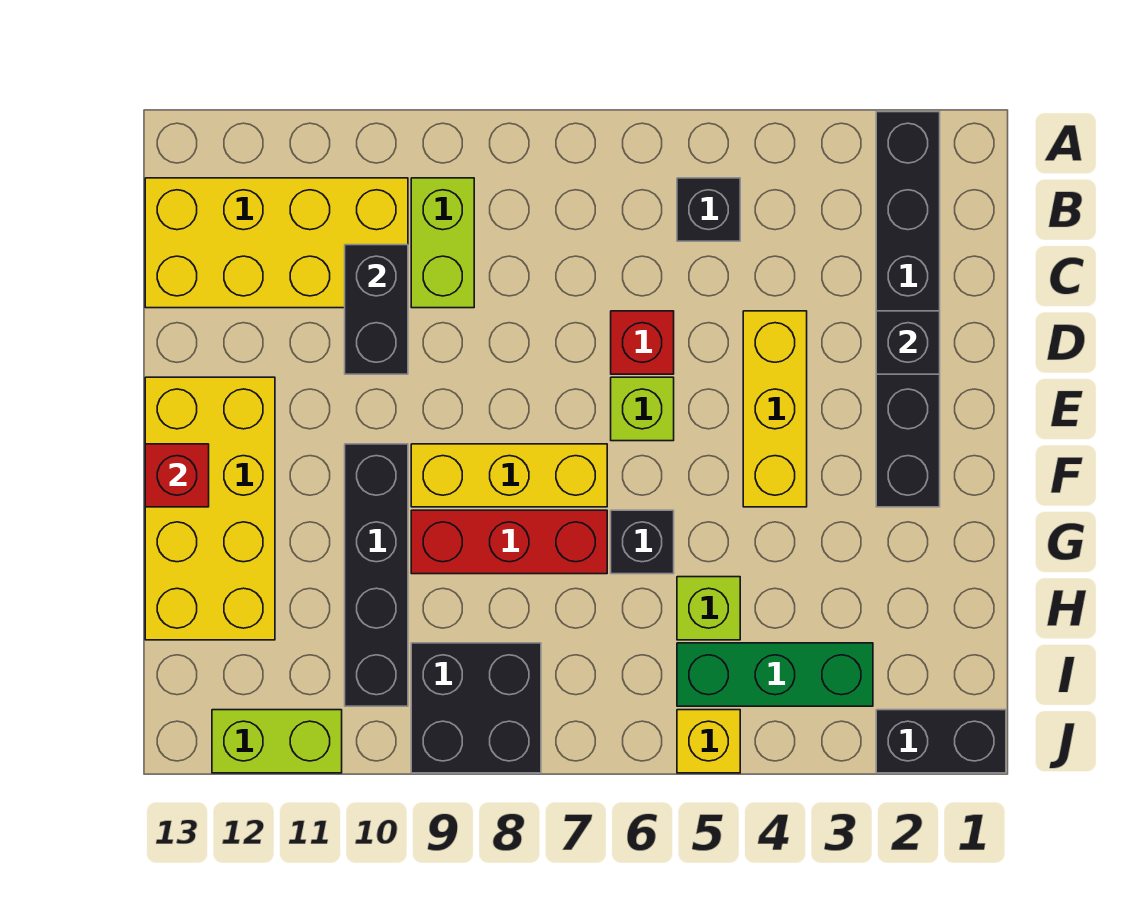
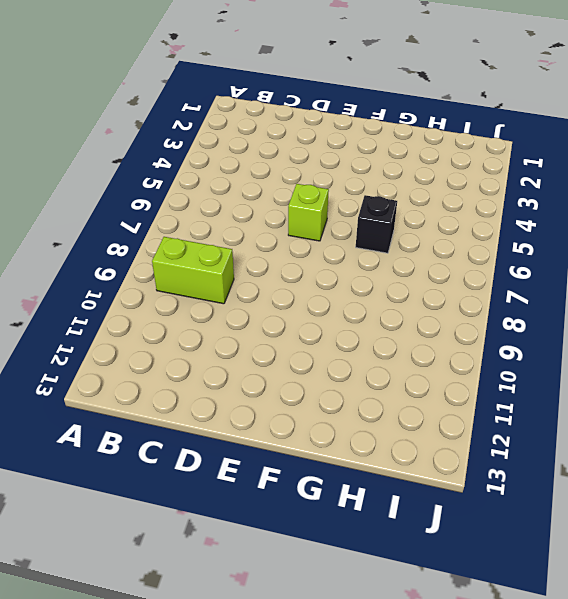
none -> black 1x6 brick [876,112,940,507]
none -> black 1x1 brick [677,178,740,241]
none -> yellow 2x4 brick [145,178,408,308]

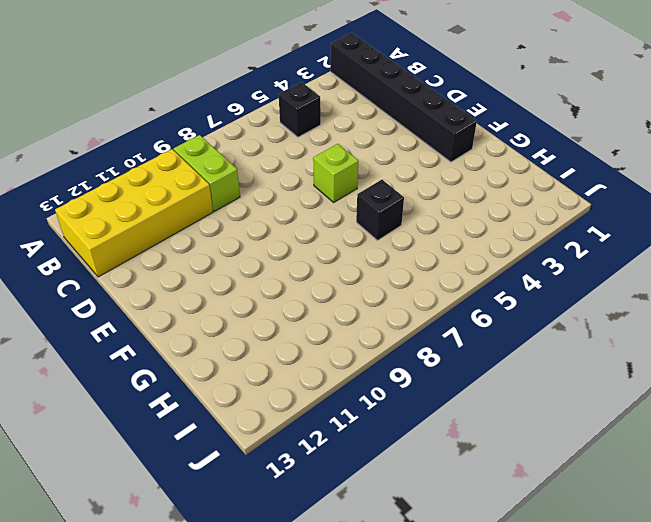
none -> yellow 1x3 brick [743,311,807,507]
none -> red 1x1 brick [611,311,674,374]
none -> yellow 2x4 brick [145,377,275,640]

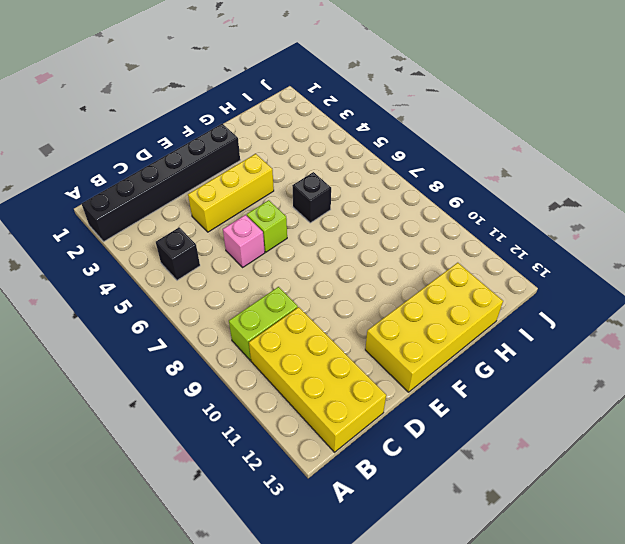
pink 1x1 brick [223,215,265,267] -> red 1x1 brick [611,311,674,374]
none -> yellow 1x3 brick [411,444,607,507]
none -> black 1x4 brick [345,444,408,706]
none -> red 1x3 brick [411,510,607,574]

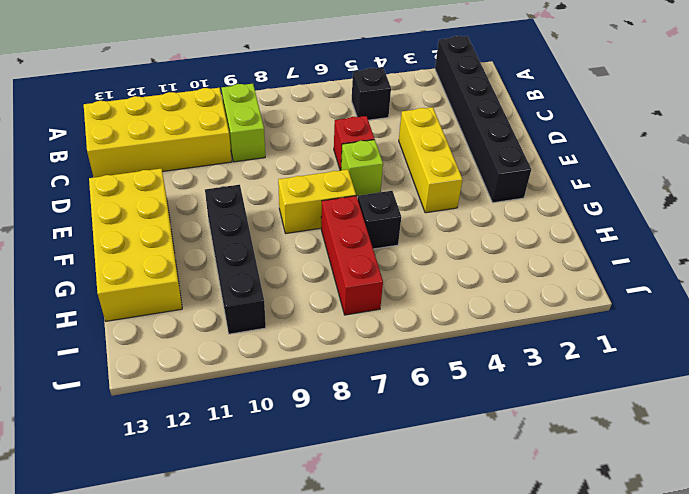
yellow 1x2 brick [278,170,356,233] -> yellow 1x3 brick [411,444,607,507]
red 1x3 brick [321,196,383,315] -> red 1x3 brick turned to [411,510,607,574]
none -> lime 1x1 brick [677,577,740,640]
none -> green 1x3 brick [677,643,873,706]
none -> black 2x2 brick [411,643,541,773]

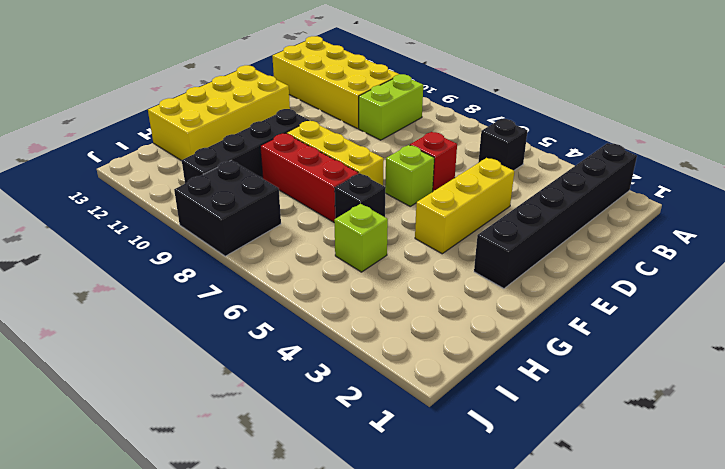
none -> green 1x3 brick [677,643,873,706]
none -> black 1x2 brick [876,710,1006,773]
none -> yellow 1x1 brick [677,710,740,773]

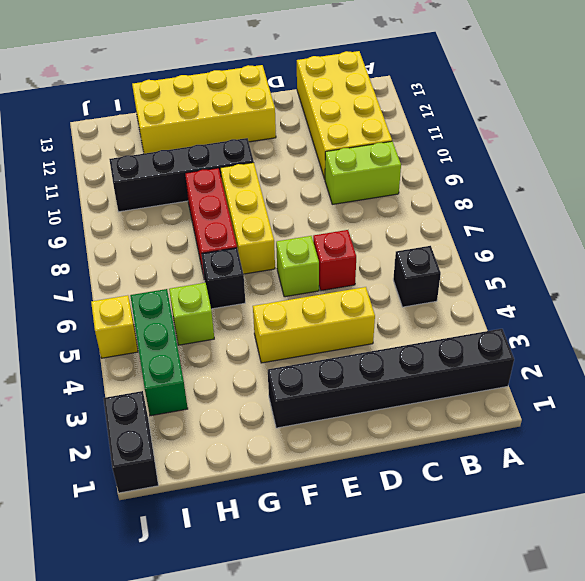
none -> black 2x2 brick [411,643,541,773]
none -> lime 1x2 brick [212,710,342,773]
none -> black 1x2 brick [345,245,408,374]

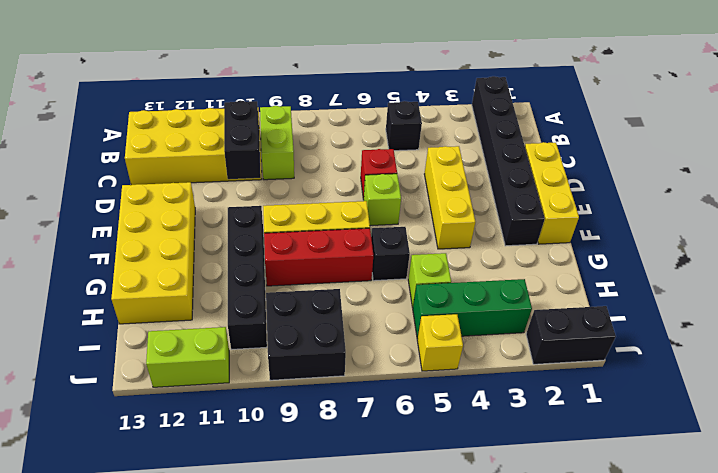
yellow 1x3 brick [525,142,579,244] -> none
none -> black 1x1 brick [876,311,940,374]
none -> red 1x1 brick [145,444,209,507]

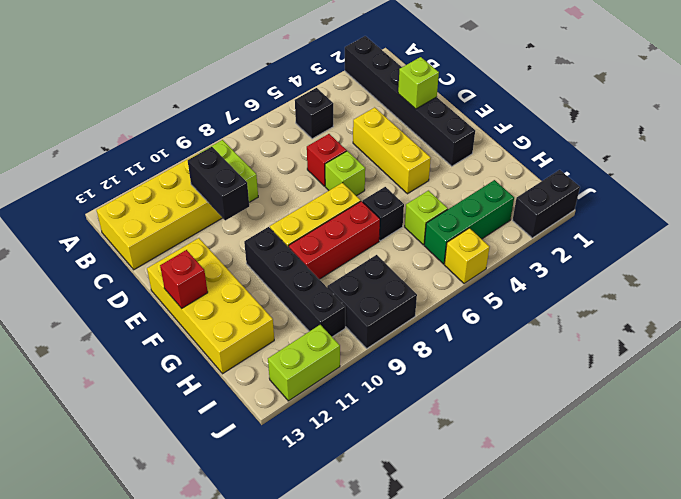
lime 1x1 brick [398,57,439,109] -> black 1x1 brick [876,311,940,374]

